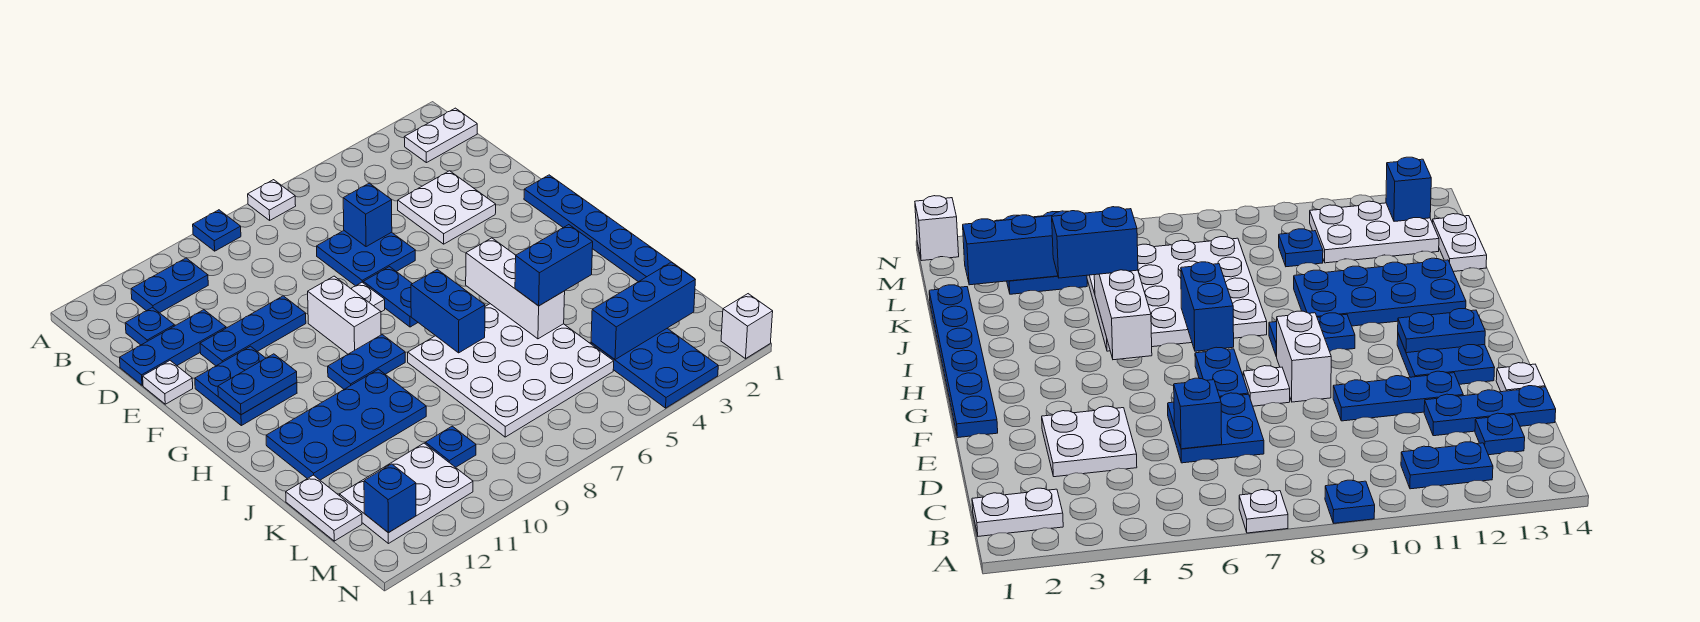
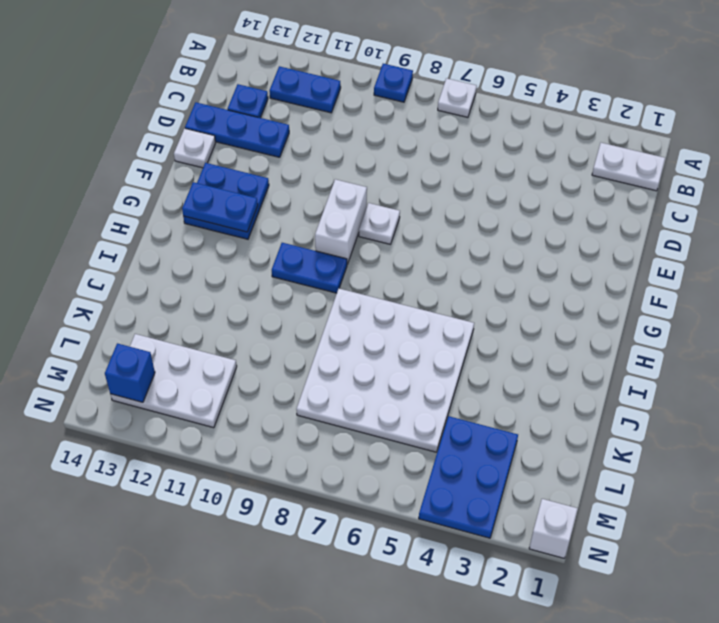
none -> white 2x2 plate [398,171,496,244]
none -> blue 2x2 plate [317,231,415,286]
none -> blue 1x3 plate [200,296,306,366]
none -> blue 1x6 plate [524,175,691,282]

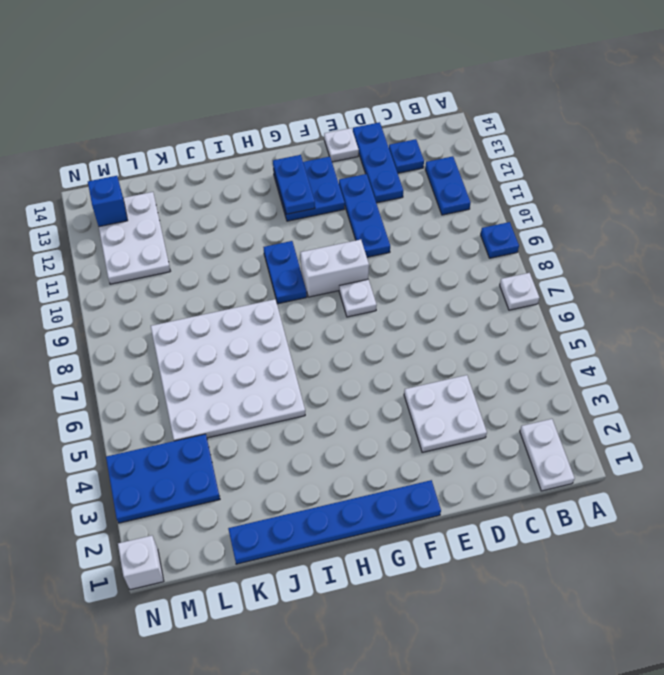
none -> blue 2x2 plate [317,231,415,286]
none -> blue 1x2 plate [363,267,418,327]
none -> blue 2x4 plate [266,369,426,480]
none -> white 1x2 plate [286,475,362,541]

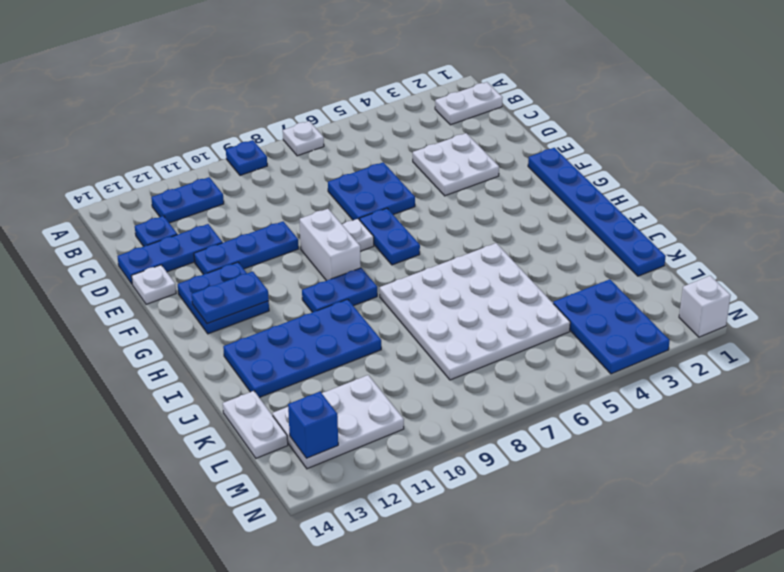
none -> blue 1x1 plate [425,426,476,467]
none -> blue 1x1 brick [343,183,392,247]
none -> white 1x3 brick [466,238,565,339]
none -> blue 1x2 brick [411,269,485,353]

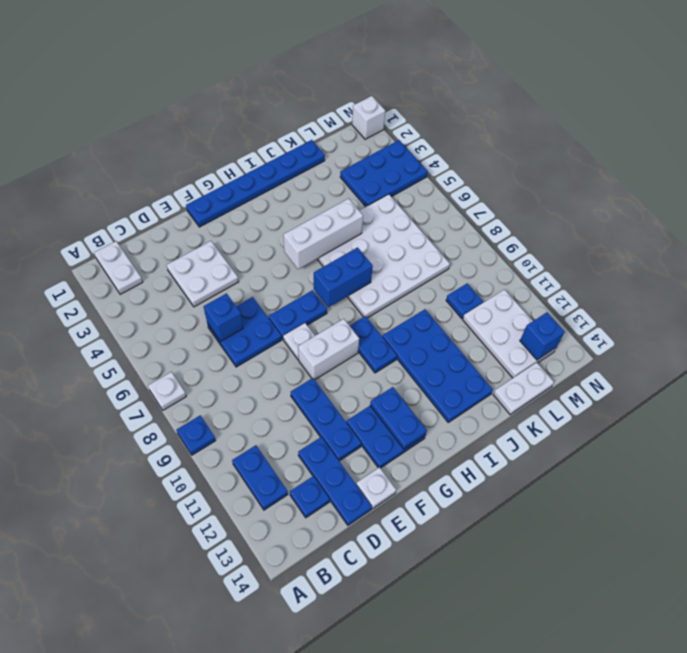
none -> blue 1x3 brick [591,262,695,360]
none -> blue 1x2 brick [515,225,593,306]

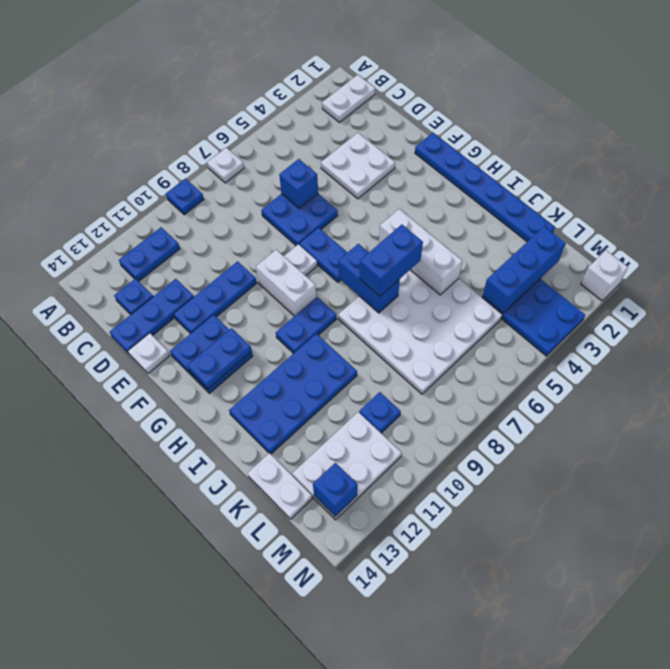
blue 1x2 brick [359,225,423,296] -> blue 1x2 brick moved to [515,225,593,306]

